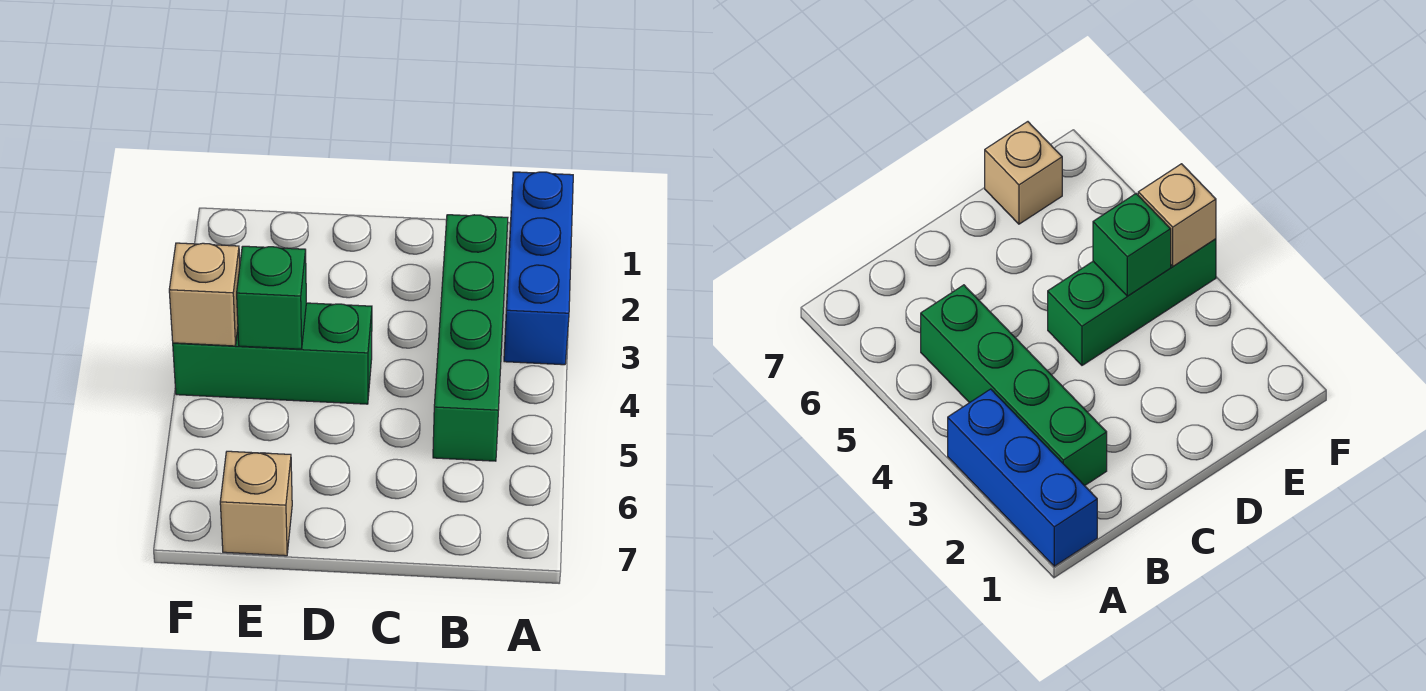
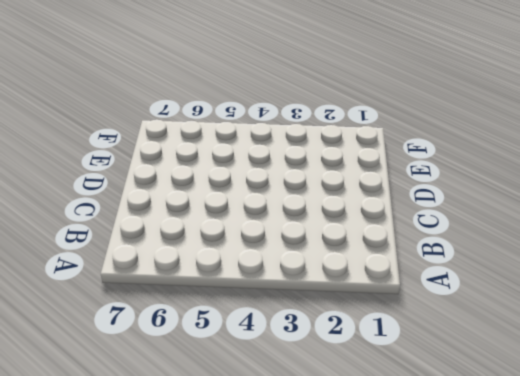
none -> blue 1x3 brick [504,172,573,365]
none -> green 1x4 brick [433,215,508,461]

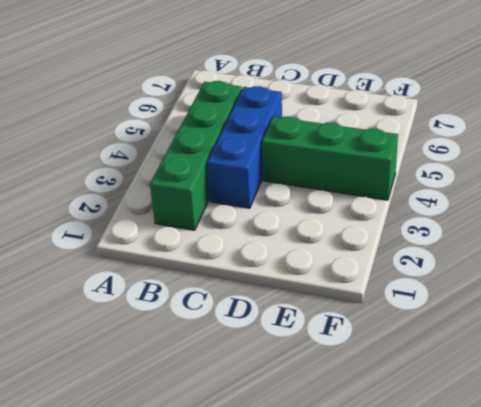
blue 1x3 brick [207,86,282,208] -> blue 1x3 brick moved to [504,172,573,365]
none -> tan 1x1 brick [220,451,292,556]
none -> green 1x1 brick [237,246,306,349]

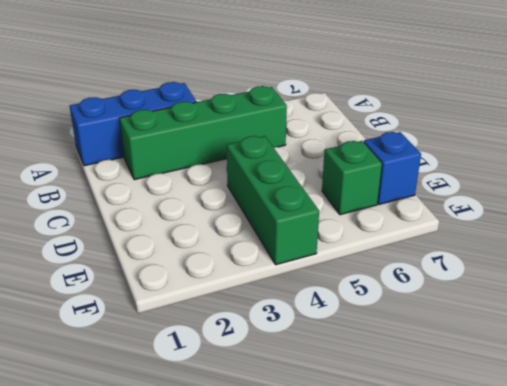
green 1x1 brick [322,141,382,215] -> green 1x1 brick moved to [237,246,306,349]
blue 1x1 brick [364,132,421,205] -> tan 1x1 brick [220,451,292,556]
none -> tan 1x1 brick [169,243,240,346]

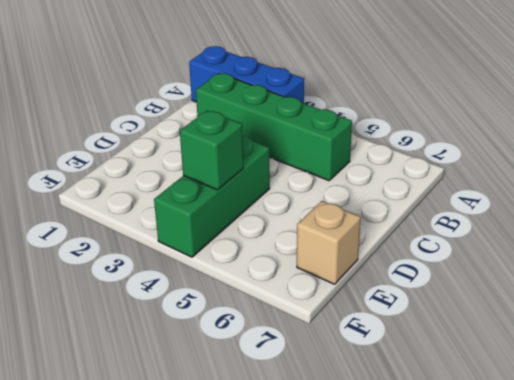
none -> tan 1x1 brick [169,243,240,346]

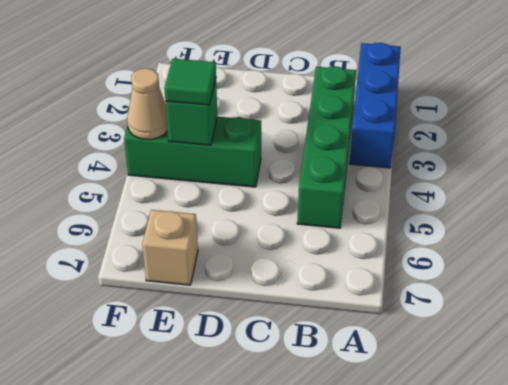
green 1x1 tile [164,59,216,105] -> none
tan 1x1 cone [127,68,168,139] -> tan 1x1 brick [169,243,240,346]

